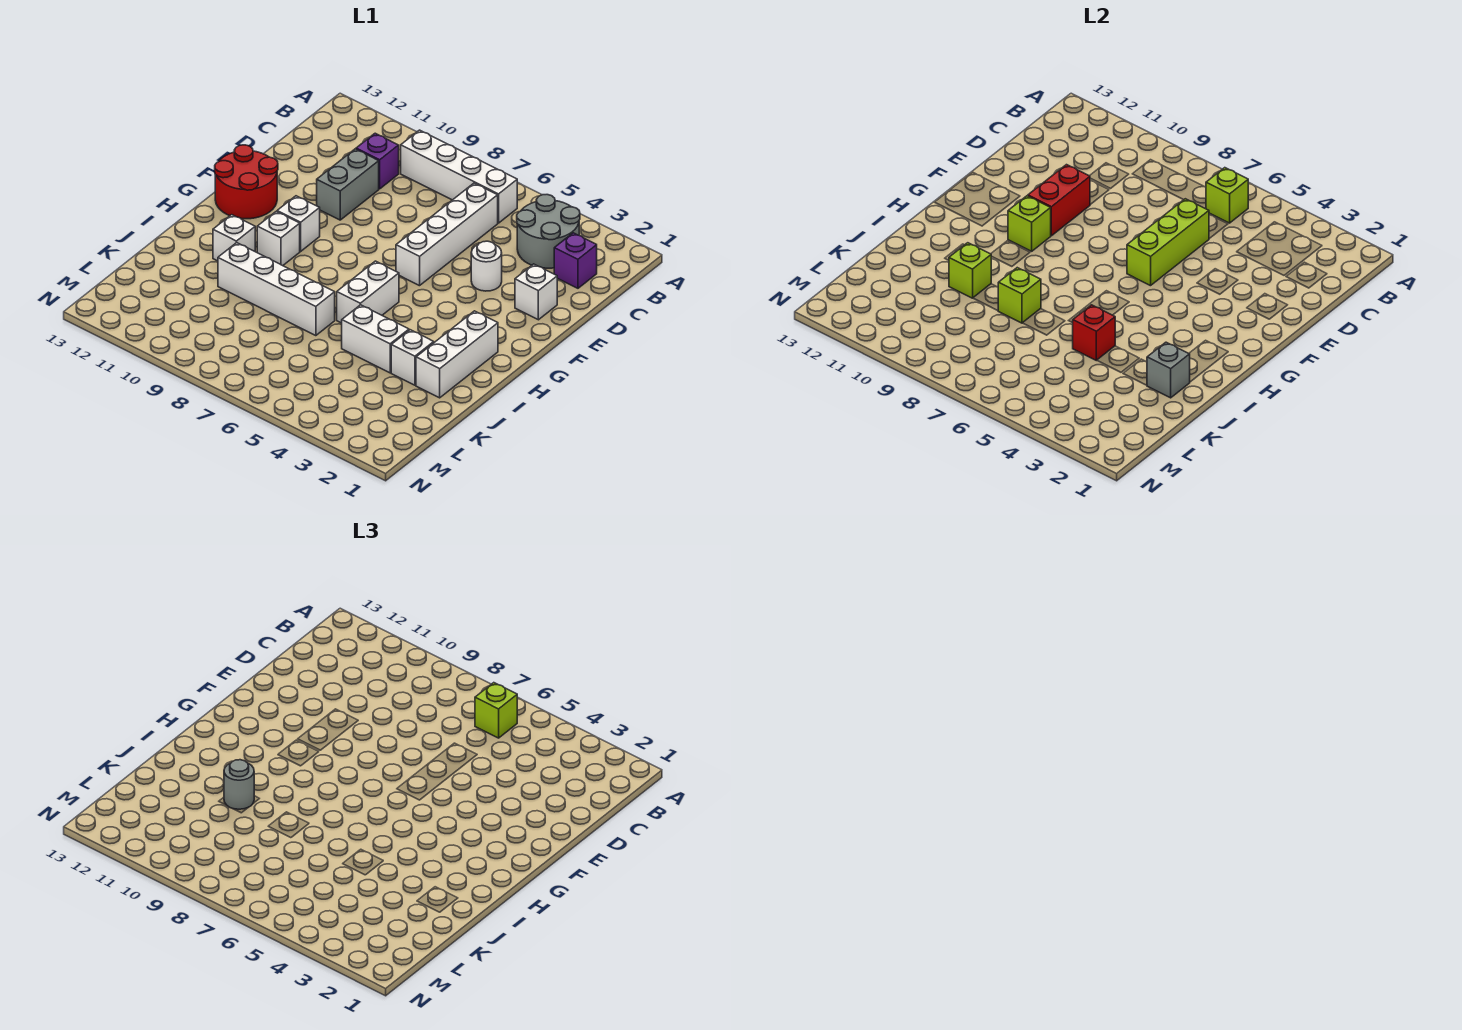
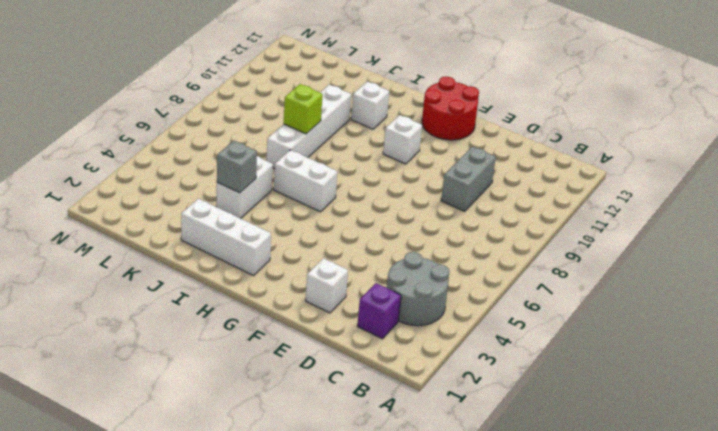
grey 1x2 brick [441,146,496,211] -> grey 1x2 brick turned to [317,149,379,220]
grey 1x1 brick [217,141,257,193] -> grey 1x1 brick moved to [1147,342,1190,398]
none -> white 1x4 brick [401,130,517,223]
none -> white 1x4 brick [396,183,498,286]
none -> purple 1x1 brick [356,133,399,189]

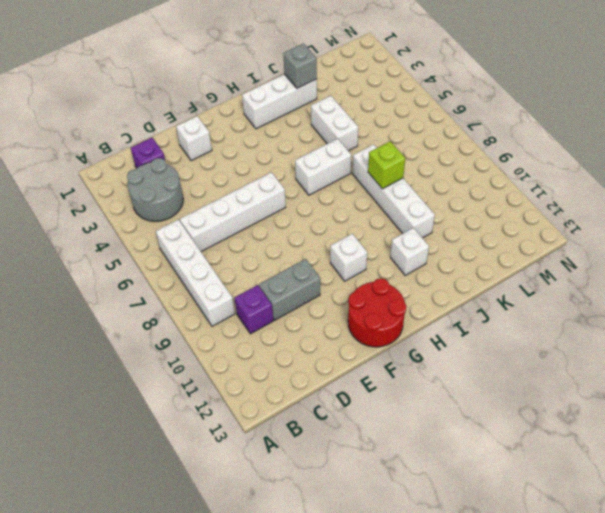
none -> white 1x1 round brick [471,241,502,291]
none -> white 1x1 brick [257,211,300,266]
none -> white 1x1 brick [391,330,434,385]

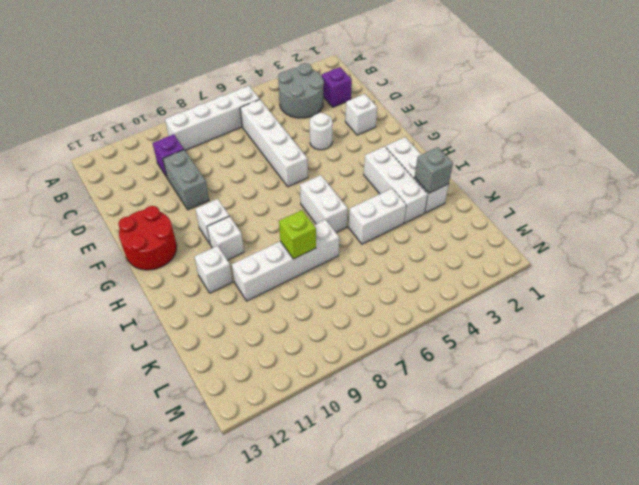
white 1x3 brick [364,146,428,223] -> white 1x1 brick [391,330,434,385]
none -> lime 1x1 brick [1206,168,1248,223]
none -> lime 1x3 brick [1127,199,1209,286]
none -> red 1x2 brick [1028,165,1090,236]

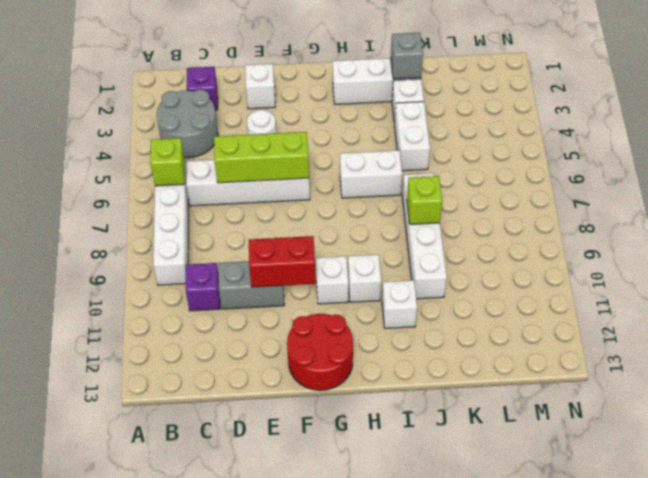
none -> lime 1x1 brick [1008,196,1051,251]
none -> red 1x1 brick [1072,305,1115,360]
none -> lime 1x1 brick [949,243,992,298]

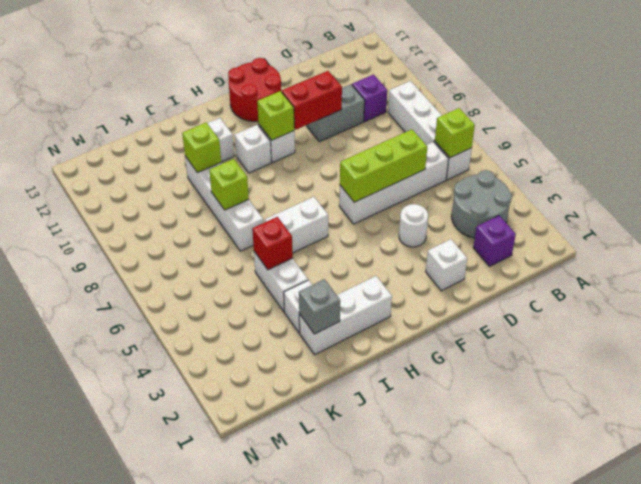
none -> lime 1x1 brick [475,683,517,738]
none -> grey 1x1 round brick [224,760,254,809]

